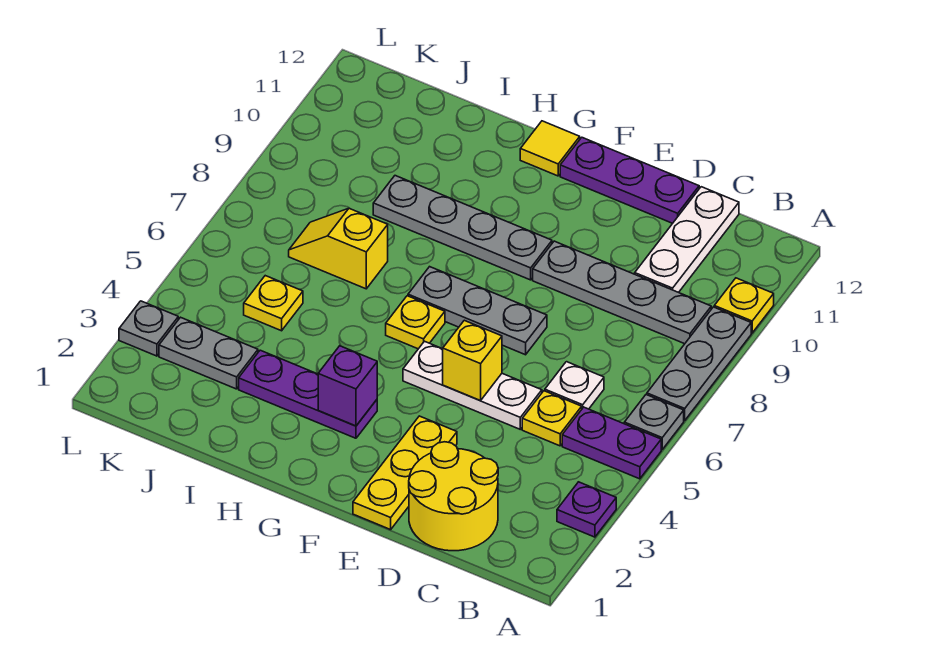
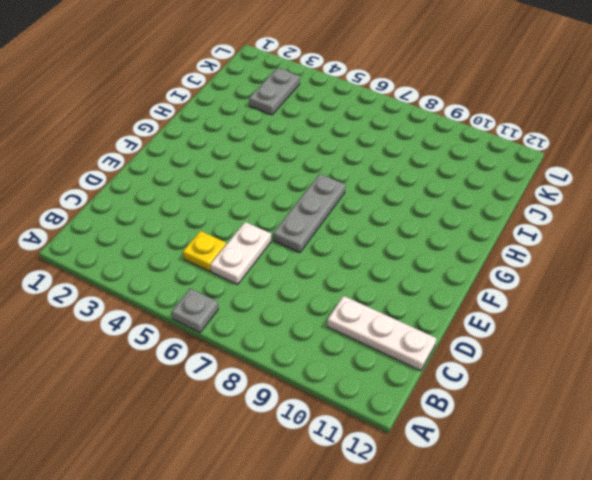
white 1x2 plate [210,222,271,284] -> white 1x1 plate [545,362,604,409]
none -> purple 1x1 plate [557,482,616,537]
none -> purple 1x2 plate [562,407,661,479]
none -> grey 1x3 plate [647,307,751,420]

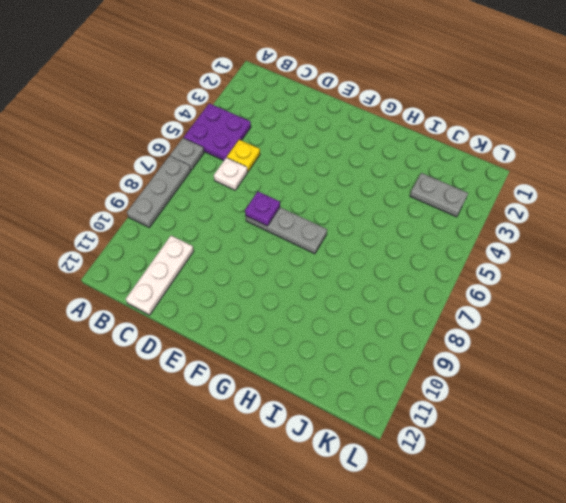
purple 2x2 plate [184,103,251,161] -> purple 1x2 plate [562,407,661,479]
purple 1x1 plate [245,191,280,226] -> purple 1x1 plate moved to [557,482,616,537]
none -> yellow 1x1 plate [714,278,774,333]
none -> grey 1x4 plate [533,241,711,344]
none -> yellow 2x2 round brick [409,442,498,551]

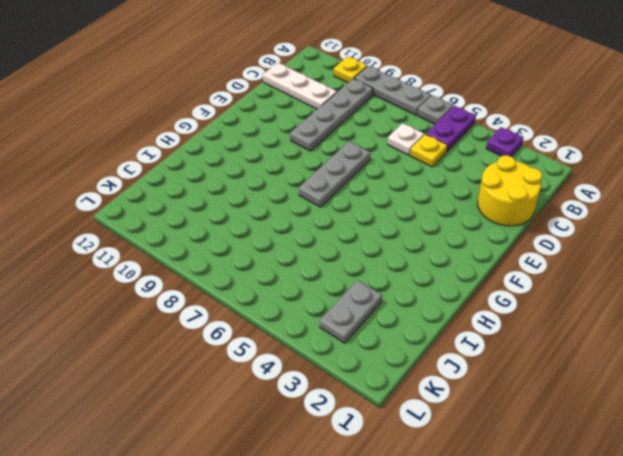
none -> white 1x3 plate [403,341,542,429]
none -> purple 1x3 plate [560,137,699,223]
none -> yellow 1x3 plate [353,416,457,530]

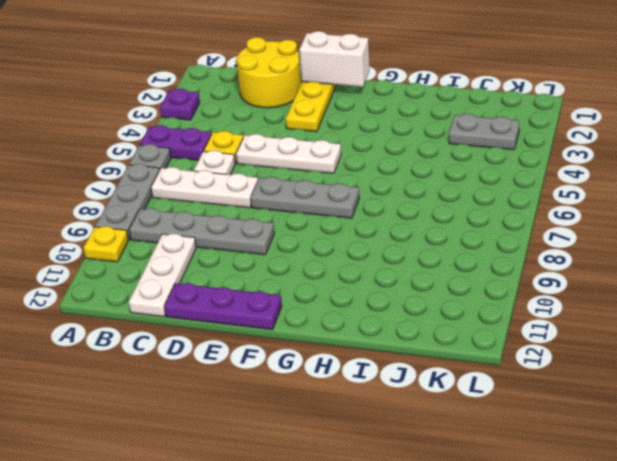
white 1x3 plate [151,167,258,208] -> none
white 1x2 brick [299,31,370,87] -> none
none -> grey 1x4 plate [373,176,552,280]
none -> purple 1x3 plate [239,350,377,438]
none -> yellow 1x1 plate [386,296,445,349]

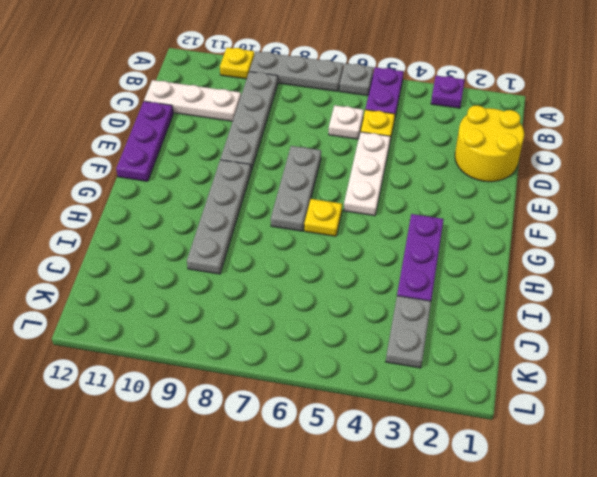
none -> yellow 1x3 plate [353,416,457,530]
none -> yellow 1x1 tile [520,121,580,176]
none -> yellow 1x2 slope [289,208,388,289]

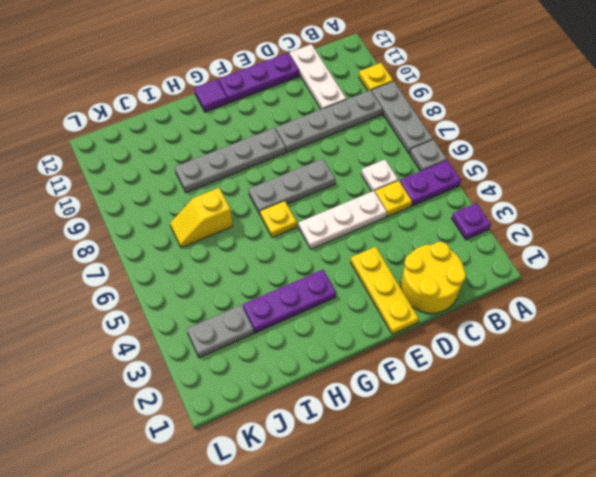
purple 1x1 tile [194,79,228,112] -> yellow 1x1 tile [520,121,580,176]
none -> yellow 1x1 plate [244,276,303,331]
none -> grey 1x1 plate [119,301,178,356]
none -> yellow 1x1 brick [442,320,502,401]

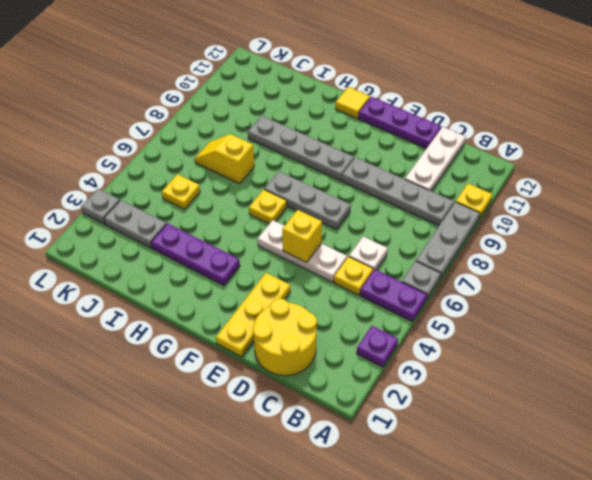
none -> purple 1x1 brick [318,346,377,426]

